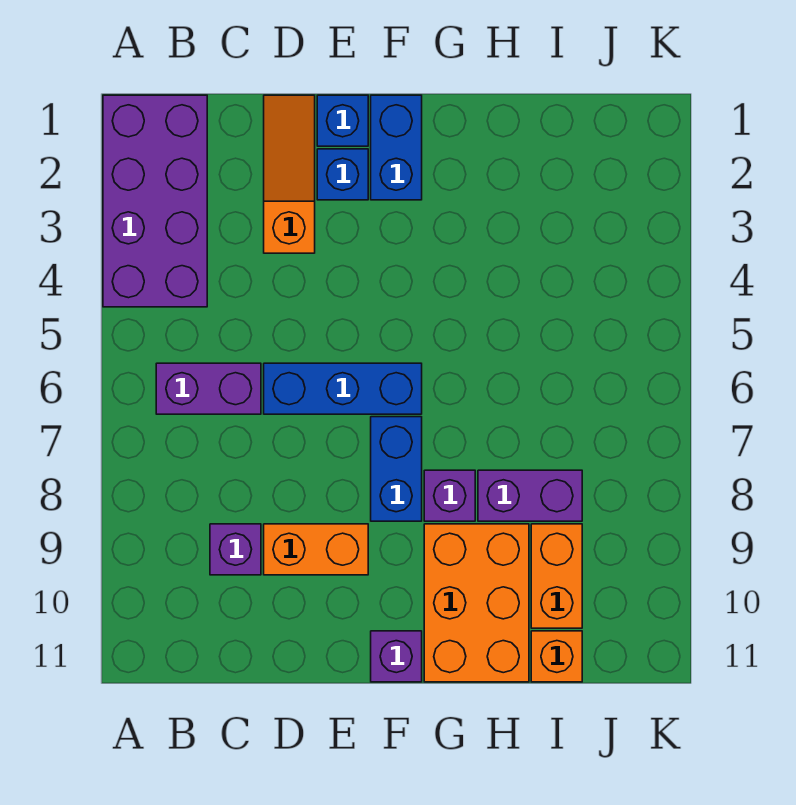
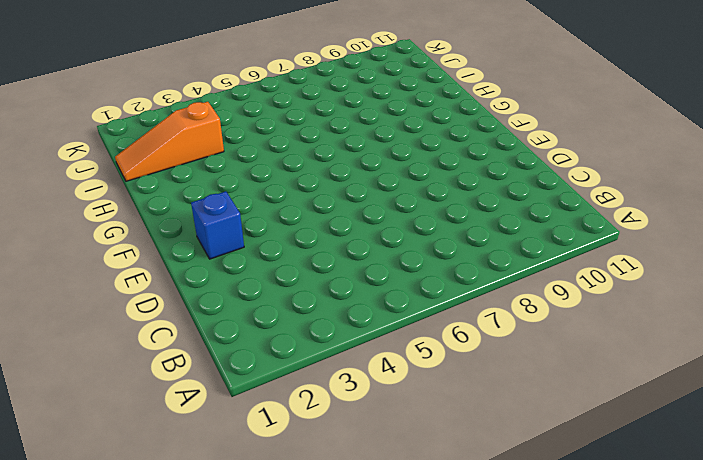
orange 1x3 slope [115,102,224,181] -> orange 1x3 slope moved to [264,95,315,253]
none -> purple 2x4 brick [103,95,207,307]
none -> purple 1x2 brick [156,363,261,414]
none -> purple 1x1 brick [210,524,261,575]

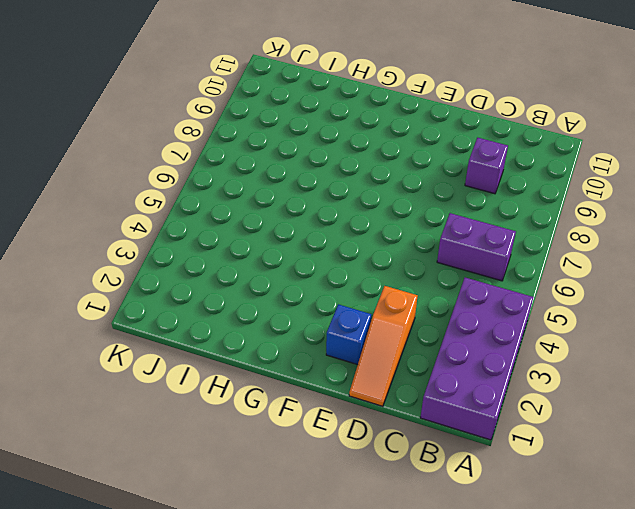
none -> blue 1x3 brick [264,363,422,414]
none -> orange 1x2 brick [264,524,368,575]
none -> blue 1x1 brick [317,95,368,146]

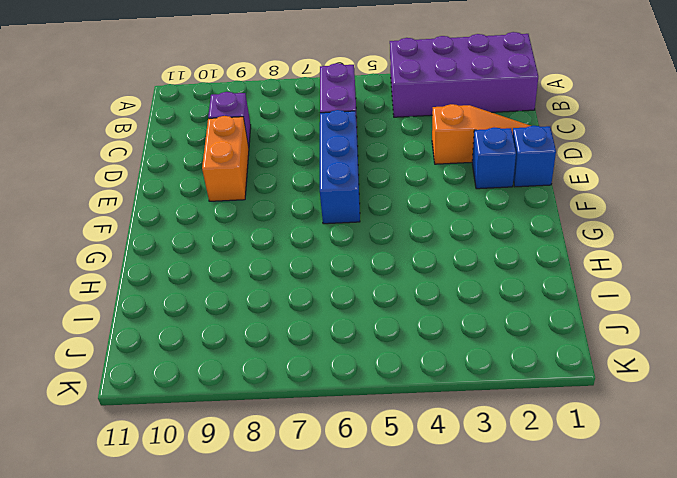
none -> blue 1x2 brick [371,95,422,200]
none -> blue 1x2 brick [371,417,422,521]
none -> purple 1x1 brick [371,631,422,682]

